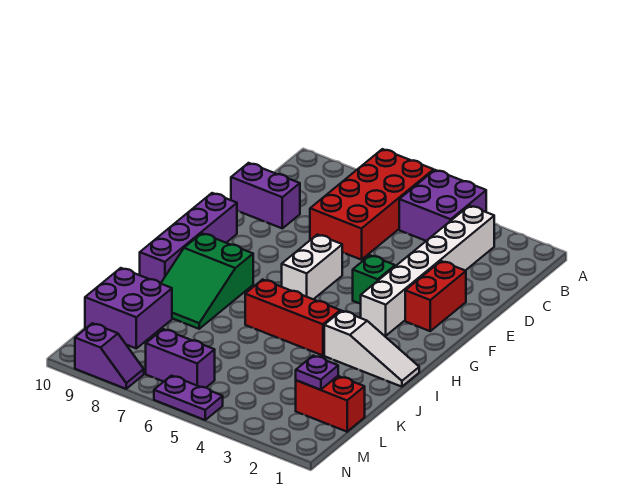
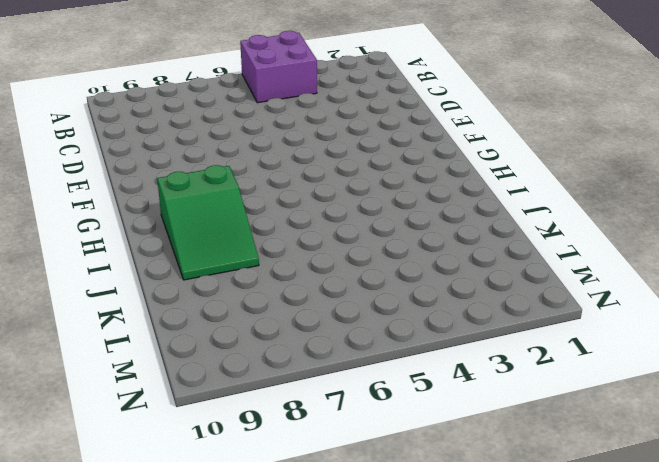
none -> red 2x4 brick [310,149,434,260]
none -> white 1x6 brick [361,206,494,336]
none -> purple 1x2 brick [231,163,300,228]

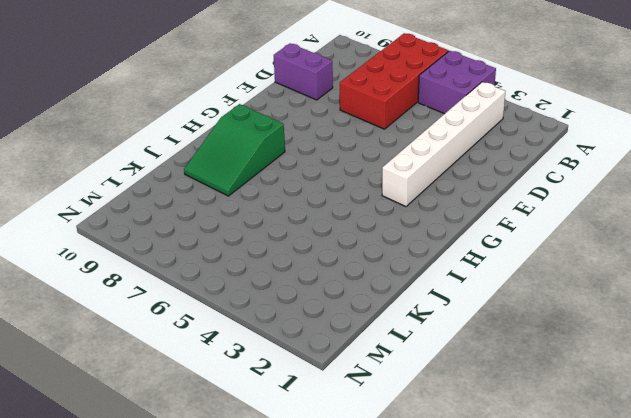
none -> red 1x2 brick [405,261,466,331]
none -> green 1x1 brick [353,255,395,304]
none -> white 1x2 brick [282,235,343,299]

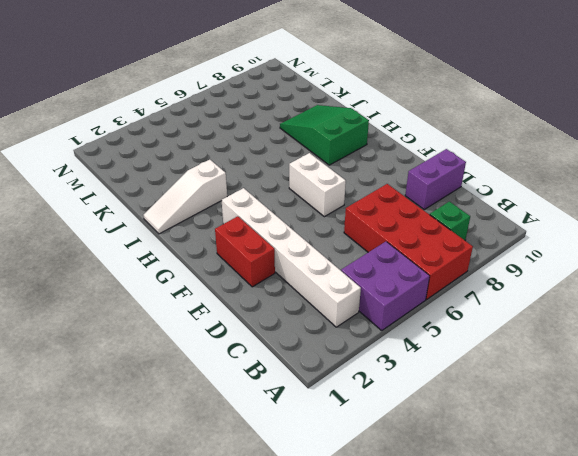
green 1x1 brick [430,202,470,240] -> green 1x1 brick moved to [353,255,395,304]
none -> purple 1x4 brick [140,193,237,284]
none -> red 1x3 brick [245,280,340,356]
none -> purple 2x2 brick [85,268,172,348]

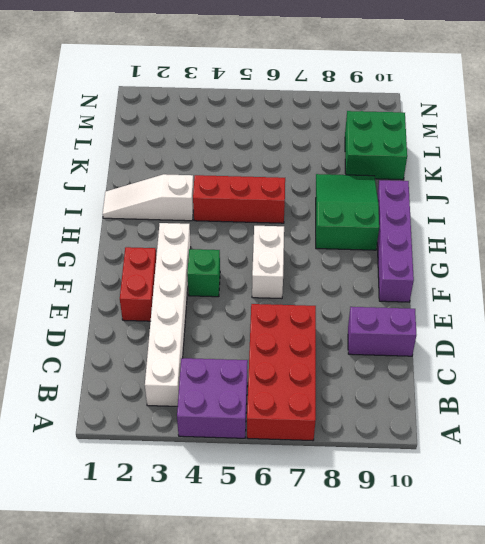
green 2x2 brick [345,111,407,180] -> purple 2x2 brick [85,268,172,348]
none -> red 1x2 brick [296,376,365,432]
none -> purple 1x2 brick [146,329,215,388]
none -> purple 1x2 plate [154,376,223,420]

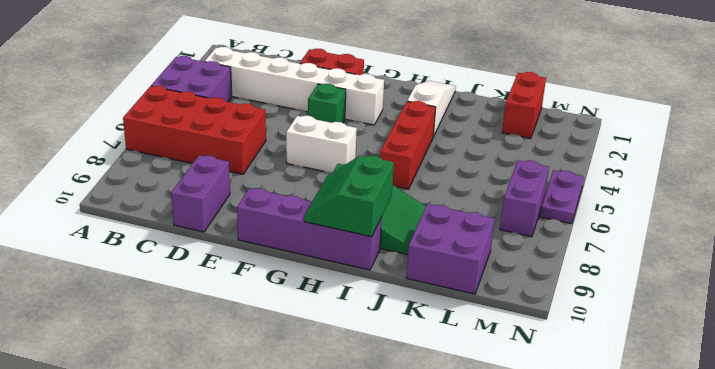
green 2x2 slope [304,155,394,237] -> none
none -> purple 1x2 slope [75,323,144,389]
none -> purple 1x1 plate [296,356,338,390]

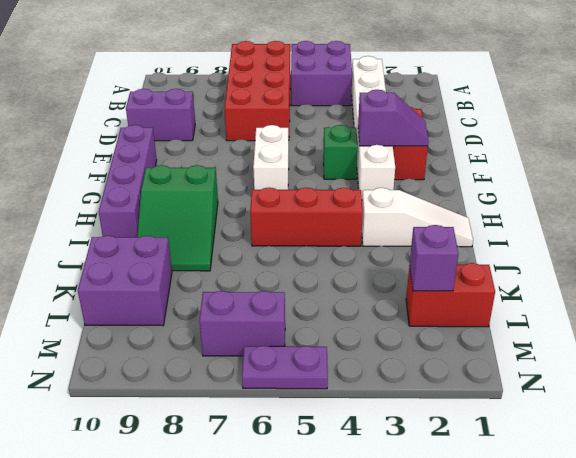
purple 1x2 slope [358,90,428,146] -> purple 1x2 slope moved to [75,323,144,389]
purple 1x1 brick [410,225,458,291] -> purple 1x1 plate [296,356,338,390]

